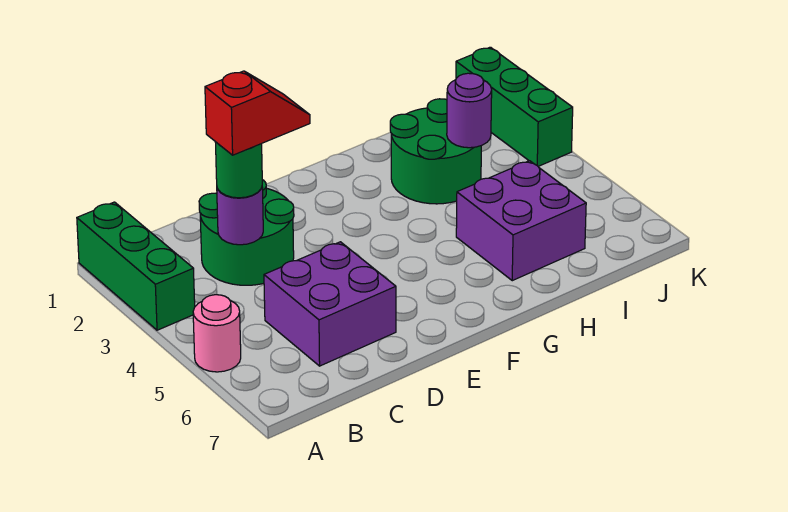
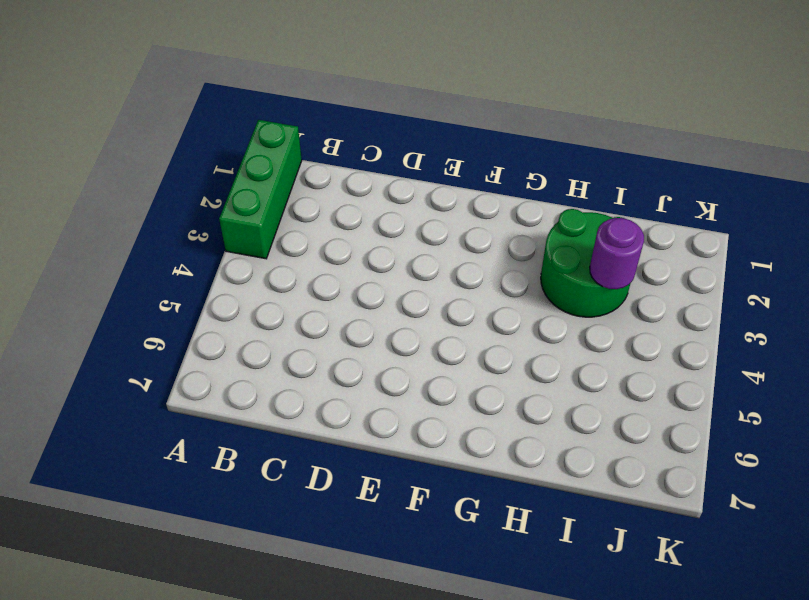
none -> pink 1x1 round brick [193,295,241,372]
none -> green 2x2 round brick [199,180,294,285]

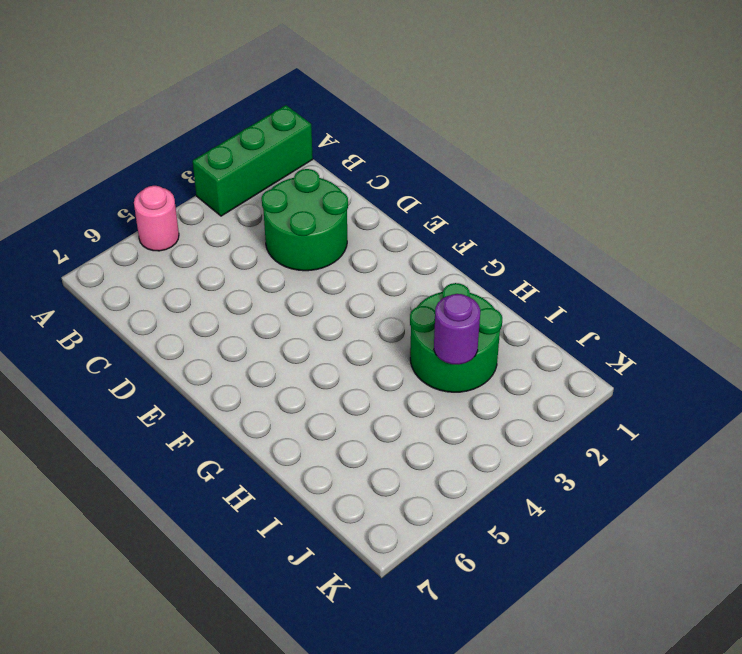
none -> purple 2x2 brick [264,242,396,366]
none -> purple 2x2 brick [456,161,586,281]

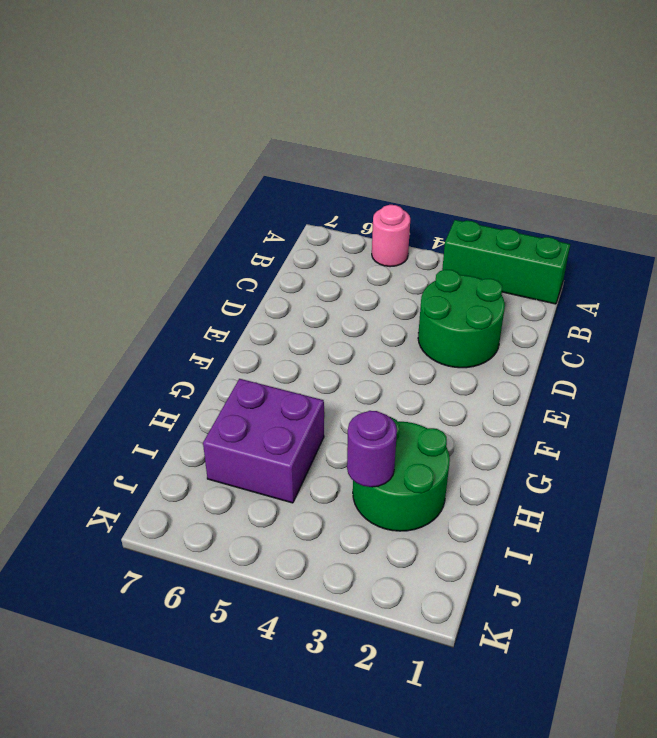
none -> purple 2x2 brick [264,242,396,366]
none -> green 1x3 brick [456,47,573,166]

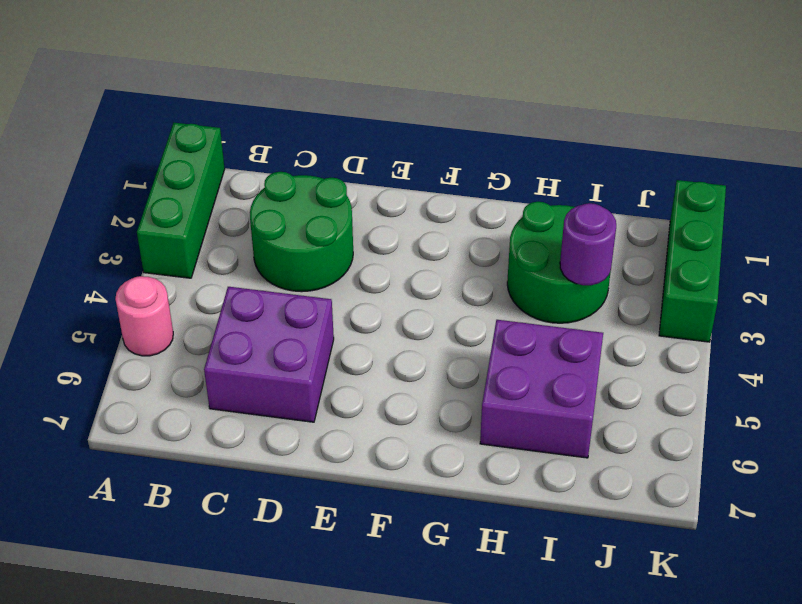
none -> purple 1x1 round brick [217,187,263,245]
none -> green 1x1 round brick [215,142,262,198]

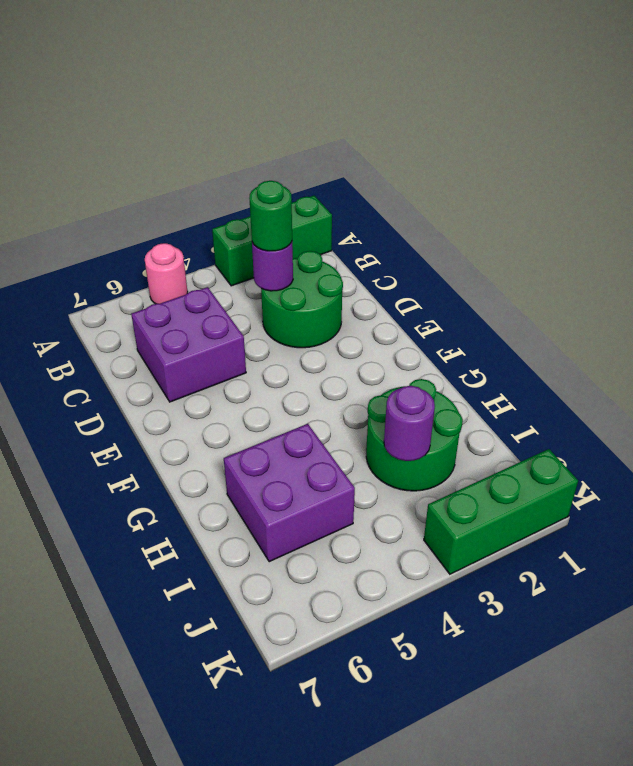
none -> red 1x2 slope [205,71,310,155]

